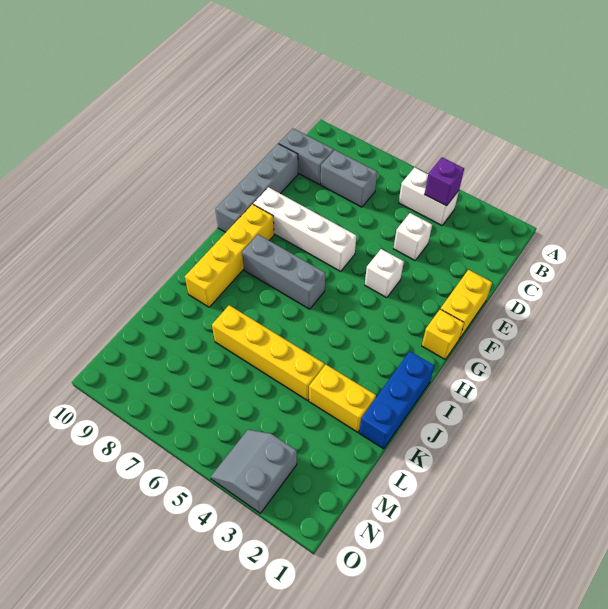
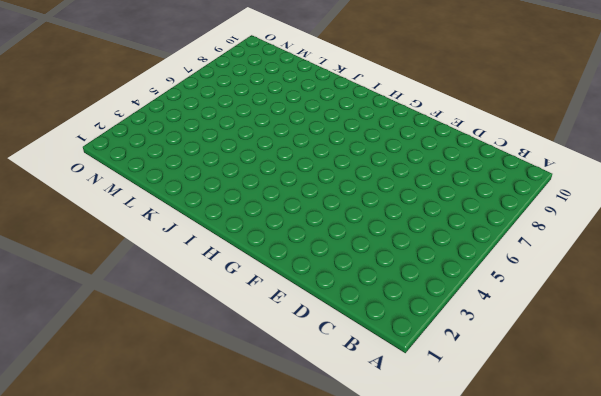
none -> white 1x2 brick [399,167,459,226]
none -> grey 1x2 brick [321,150,377,207]
none -> grey 1x2 brick [279,129,334,185]

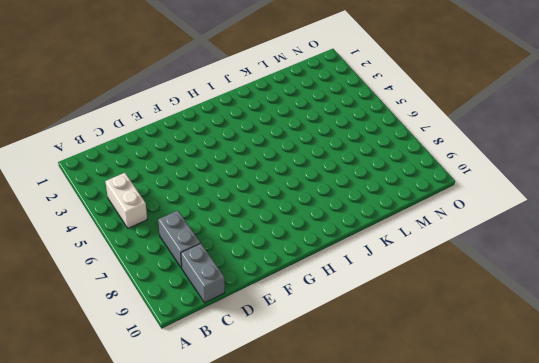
none -> white 1x1 brick [393,213,432,260]
none -> grey 1x4 brick [215,144,298,232]
none -> yellow 1x2 brick [441,270,492,338]

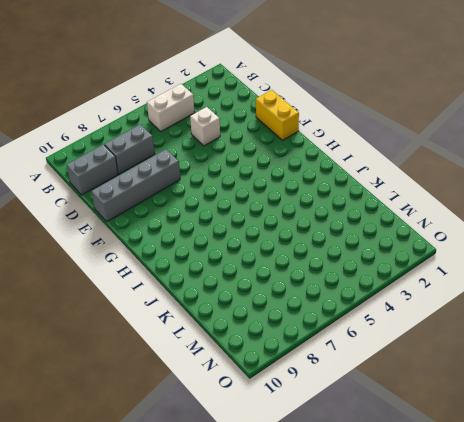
grey 1x4 brick [92,149,180,222] -> grey 1x4 brick turned to [215,144,298,232]
none -> white 1x1 brick [365,249,404,298]
none -> white 1x4 brick [253,187,356,271]
none -> yellow 1x1 brick [422,309,464,359]

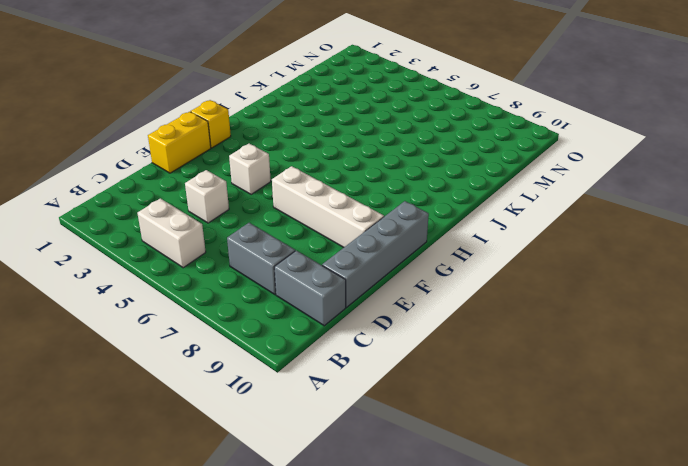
none -> yellow 1x4 brick [185,204,274,307]
none -> grey 1x3 brick [242,234,325,309]
none -> blue 1x3 brick [359,351,434,449]

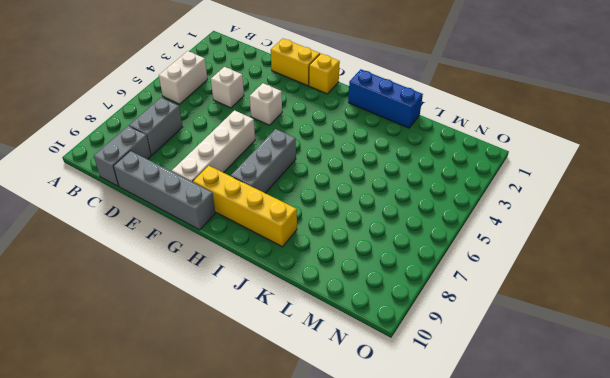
none -> yellow 1x2 brick [309,365,376,432]
none -> yellow 1x4 brick [212,305,324,400]
none -> grey 2x2 slope [211,430,297,513]

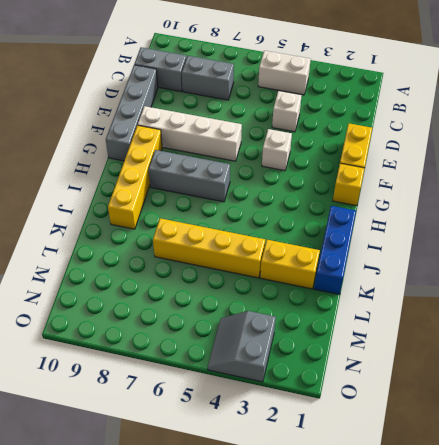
none -> purple 1x1 brick [425,157,464,206]

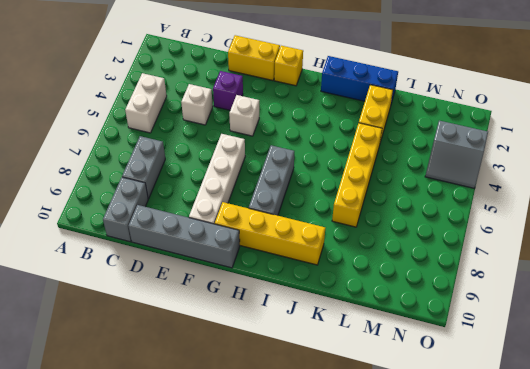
purple 1x1 brick [213,71,243,110] -> purple 1x1 brick moved to [425,157,464,206]

